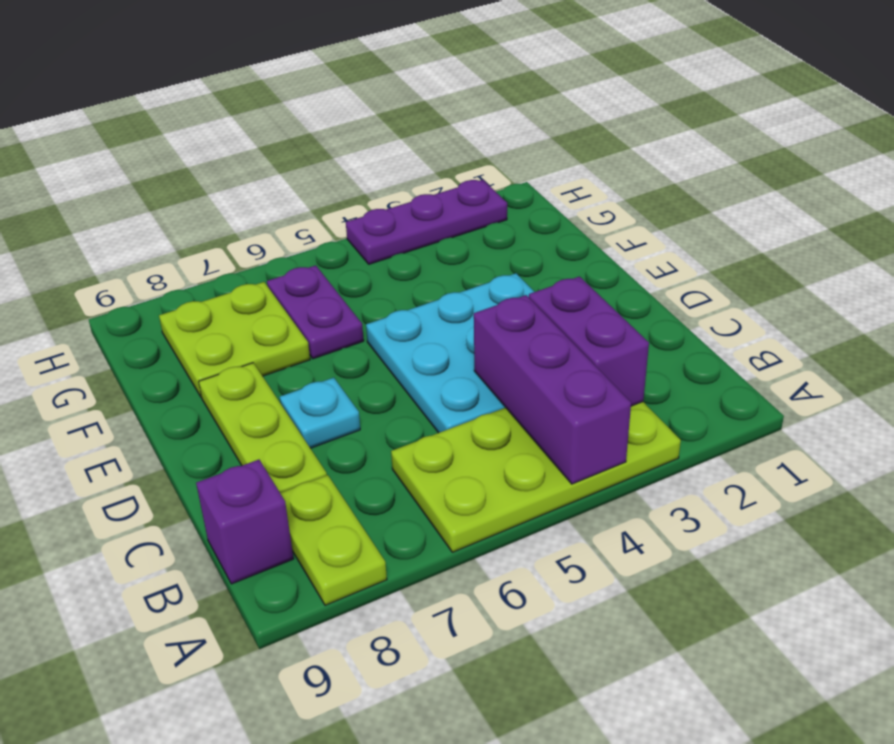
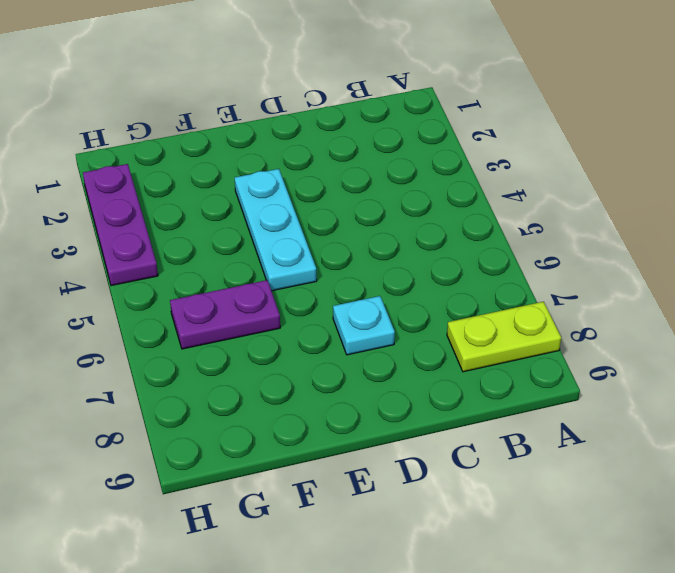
cyan 1x3 plate [235,169,317,291] -> cyan 3x3 plate [366,273,534,433]
none -> lime 2x4 plate [391,402,681,552]
none -> purple 1x1 brick [196,460,294,584]

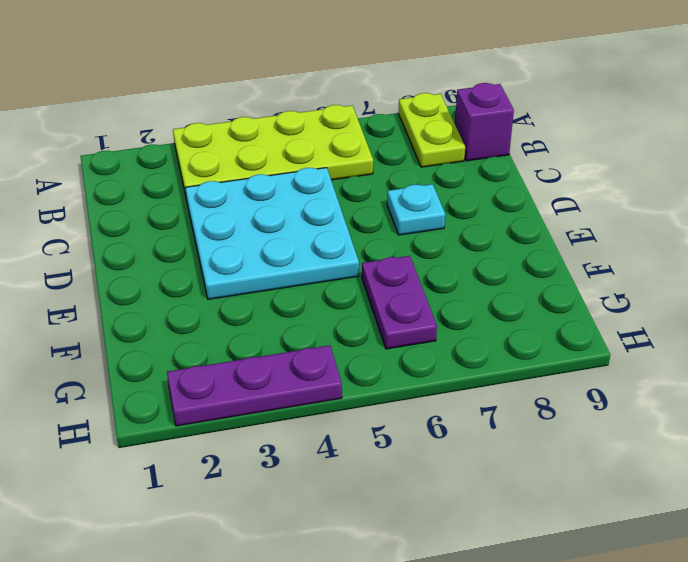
none -> lime 1x3 plate [199,363,327,493]
none -> lime 2x2 plate [159,282,310,397]

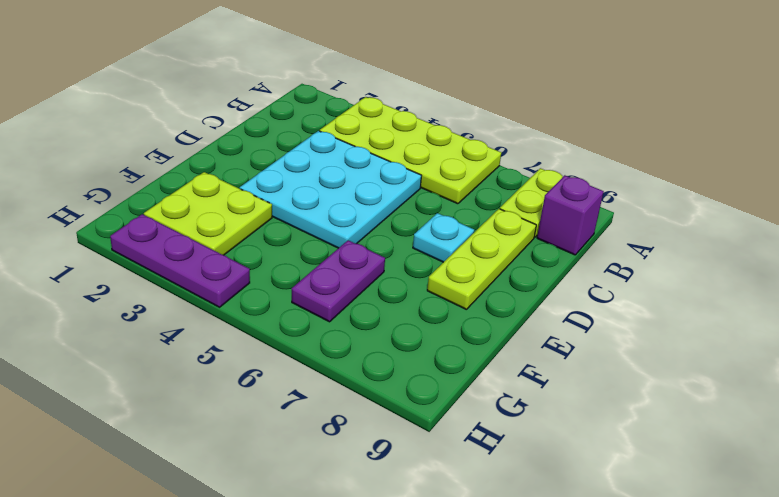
lime 2x2 plate [144,172,272,255] -> lime 2x2 plate moved to [159,282,310,397]
none -> purple 1x3 brick [474,295,631,484]
none -> purple 1x2 brick [529,277,649,406]

